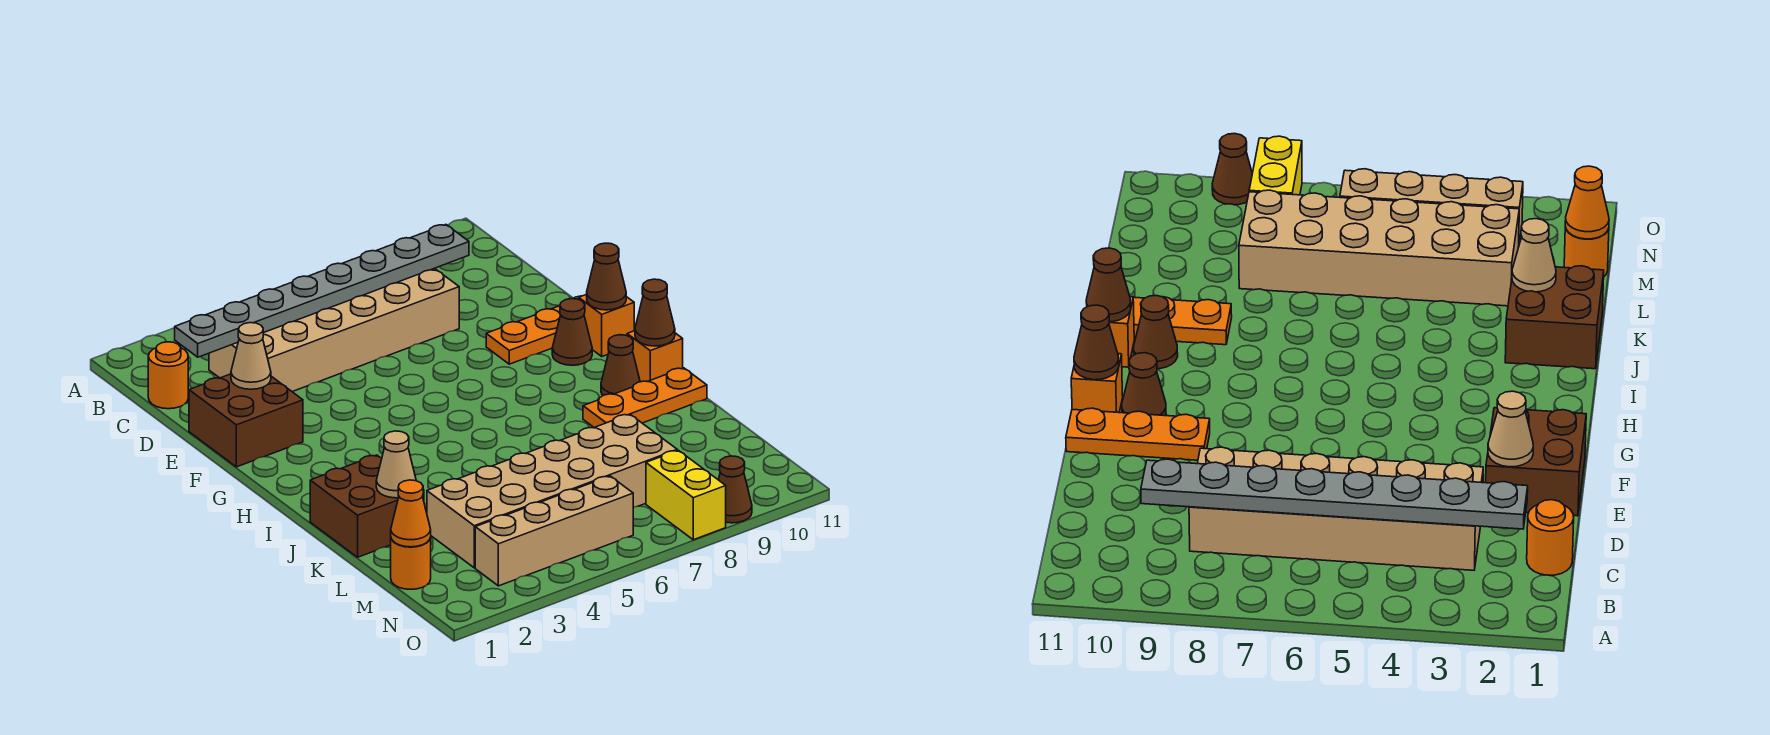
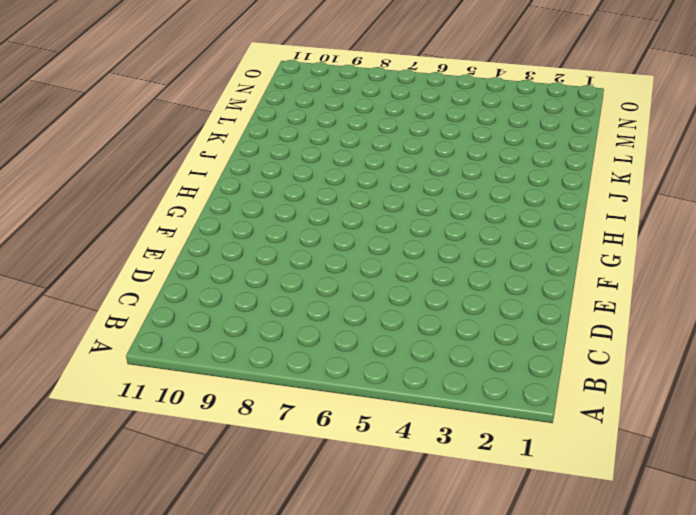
none -> orange 1x1 round brick [148,342,188,409]
none -> tan 2x6 brick [209,268,459,392]
none -> brown 2x2 brick [189,374,303,467]

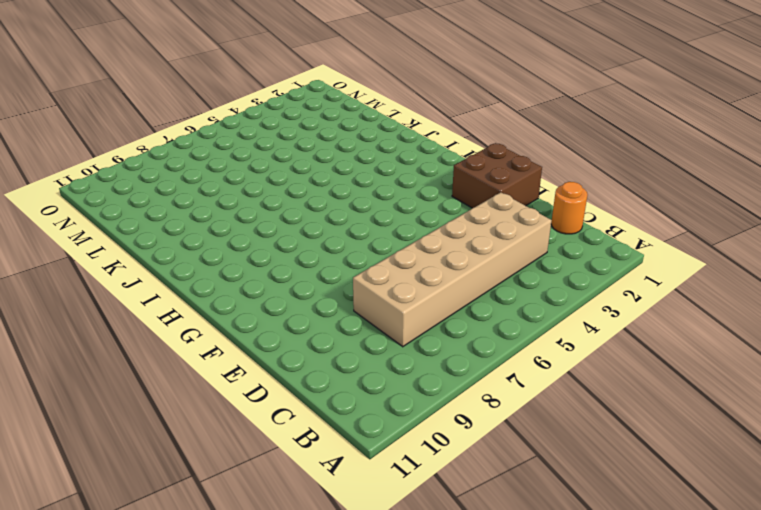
none -> orange 1x3 plate [486,296,581,364]
none -> brown 1x1 cone [552,298,592,365]
none -> orange 1x1 brick [579,294,634,356]

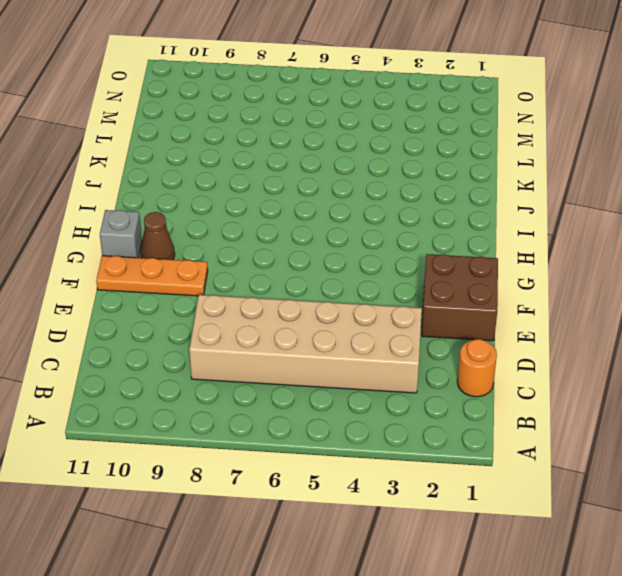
grey 1x1 brick [100,210,142,258] -> orange 1x1 brick [579,294,634,356]
none -> brown 1x1 cone [601,335,640,395]
none -> orange 1x1 brick [627,331,683,382]
none -> brown 2x2 brick [310,455,424,557]

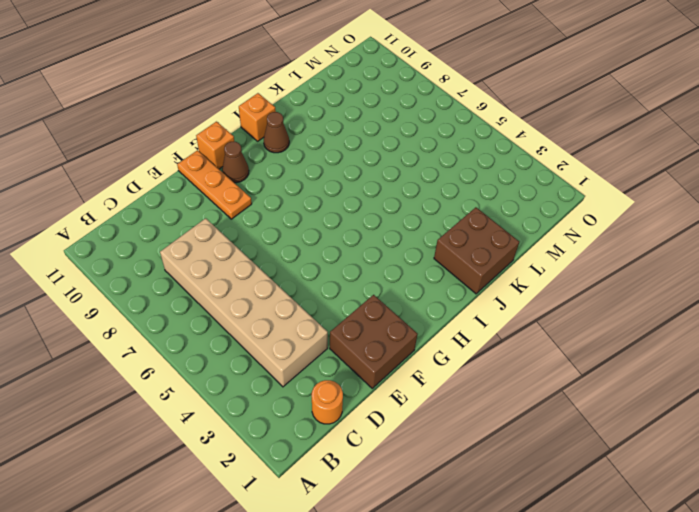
none -> orange 1x3 plate [583,368,707,427]
none -> tan 2x6 brick [427,414,677,568]
none -> orange 1x1 round brick [391,538,431,589]

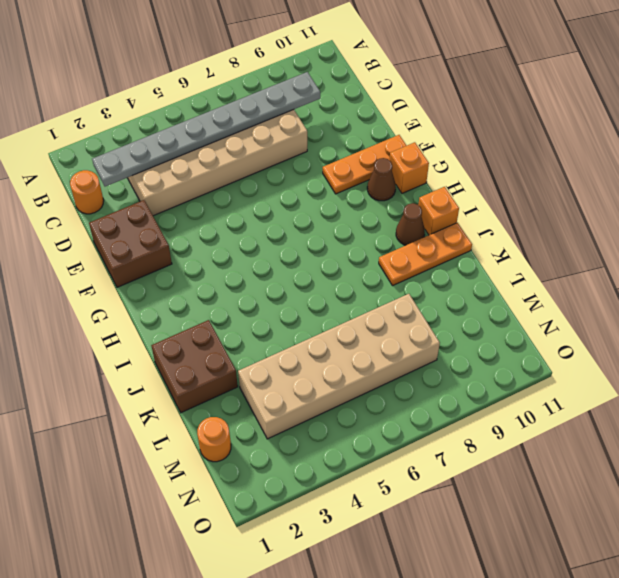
none -> tan 1x4 brick [475,476,633,586]
none -> yellow 1x2 brick [646,450,726,540]
none -> brown 1x1 cone [718,456,752,523]

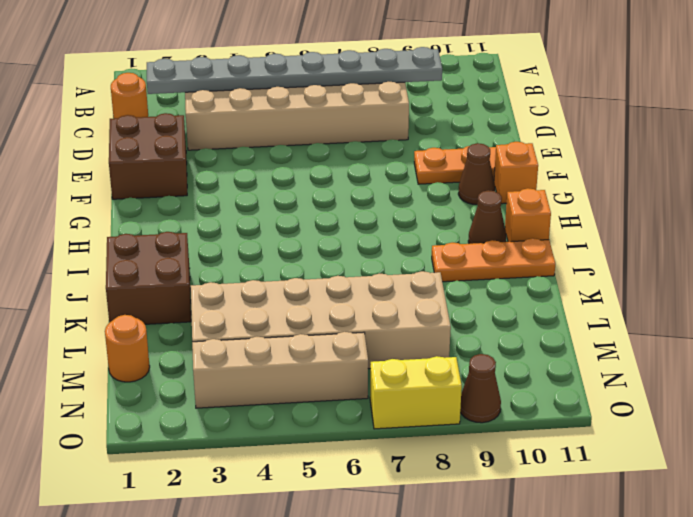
yellow 1x2 brick [370,356,462,429] -> yellow 1x2 brick turned to [646,450,726,540]
none -> tan 1x1 cone [231,323,271,389]
none -> brown 1x1 cone [587,243,626,310]
none -> brown 1x1 cone [635,279,675,346]

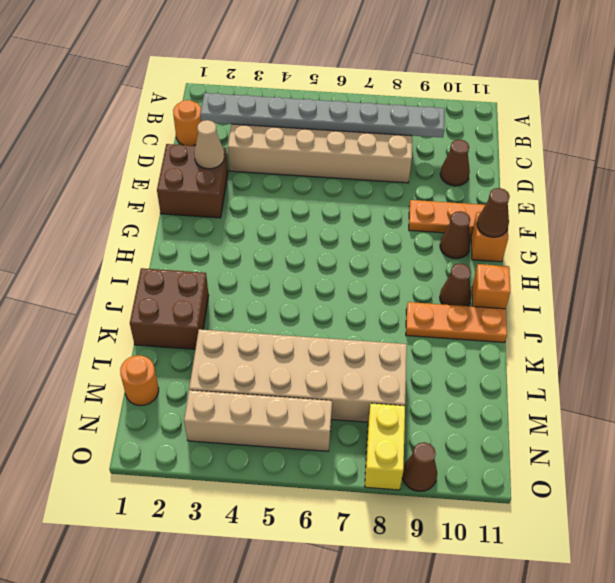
brown 1x1 cone [440,140,470,186] -> brown 1x1 cone moved to [635,279,675,346]
none -> tan 1x1 cone [376,431,416,498]
none -> orange 1x1 cone [391,480,431,547]

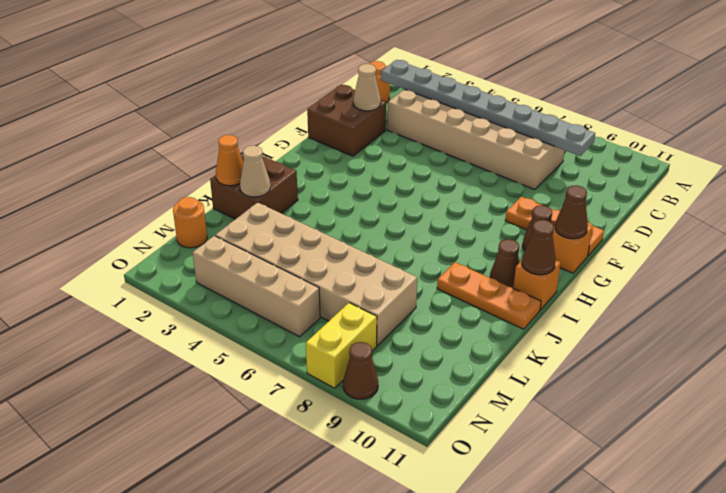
orange 1x1 cone [216,135,243,186] -> orange 1x1 cone moved to [391,480,431,547]

